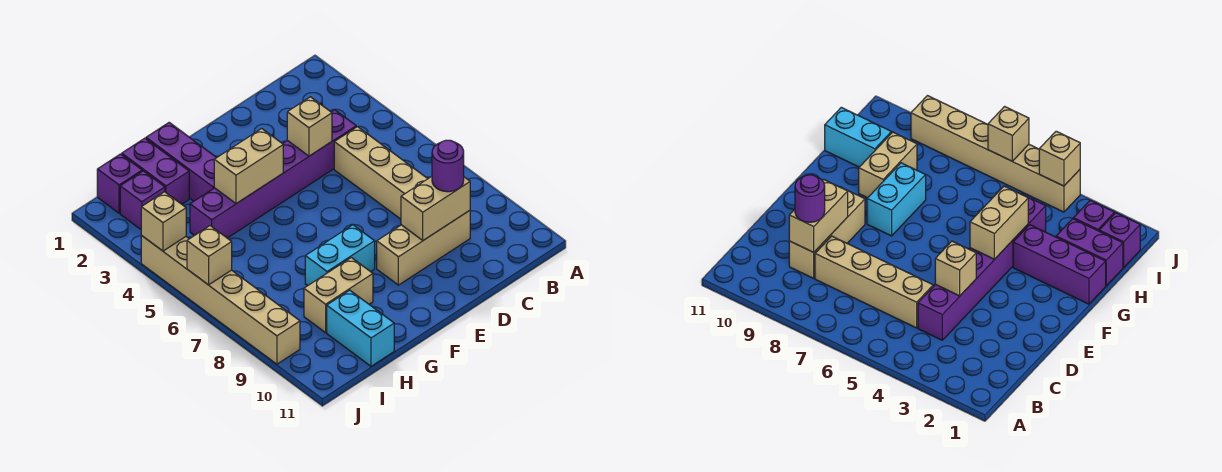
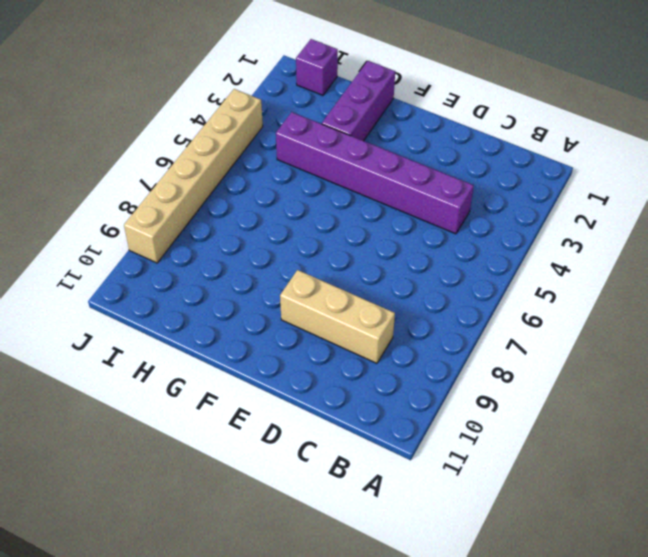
none -> tan 1x4 brick [334,127,428,219]
none -> cyan 1x2 brick [305,225,375,286]
none -> tan 1x2 brick [304,258,373,333]

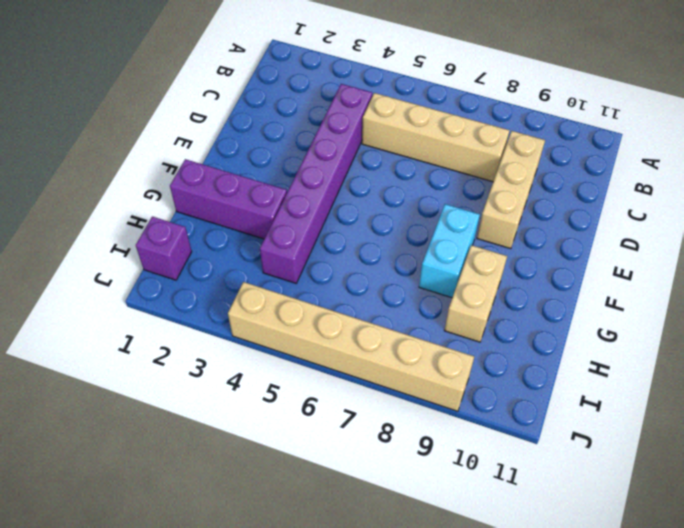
none -> purple 1x2 brick [122,138,189,204]
none -> cyan 1x2 brick [327,290,394,366]
none -> purple 1x1 brick [120,171,165,229]

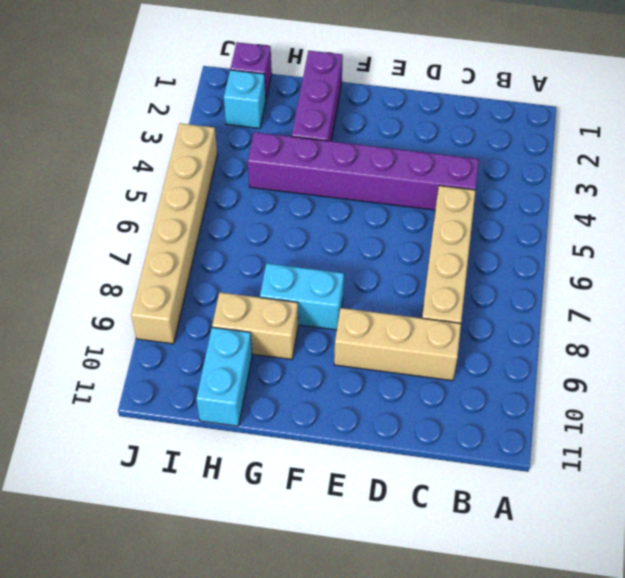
cyan 1x1 brick [224,70,266,129] -> purple 1x1 brick [120,171,165,229]
none -> purple 1x2 brick [122,138,189,204]
none -> tan 1x2 brick [401,176,470,240]
none -> tan 1x1 brick [287,97,332,156]

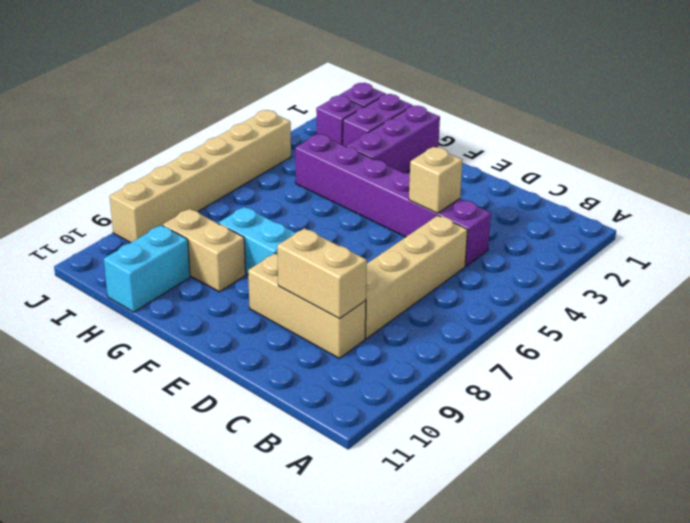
none -> tan 1x2 brick [214,129,283,204]
none -> tan 1x1 brick [141,192,186,251]
none -> tan 1x1 brick [187,226,232,285]

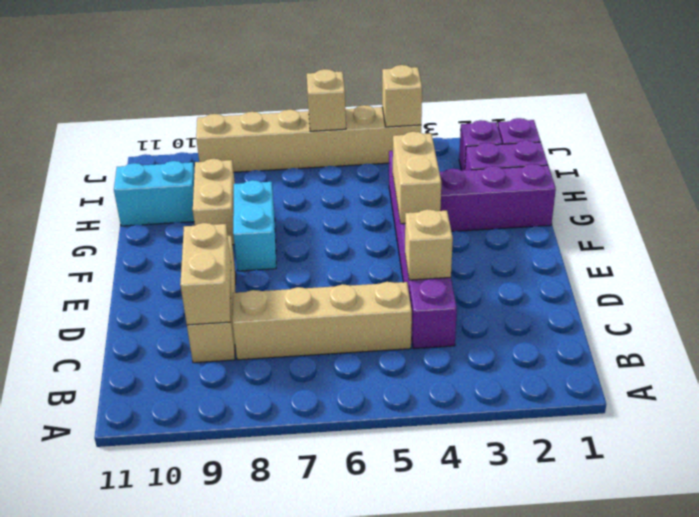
none -> purple 1x1 round brick [432,140,464,192]

